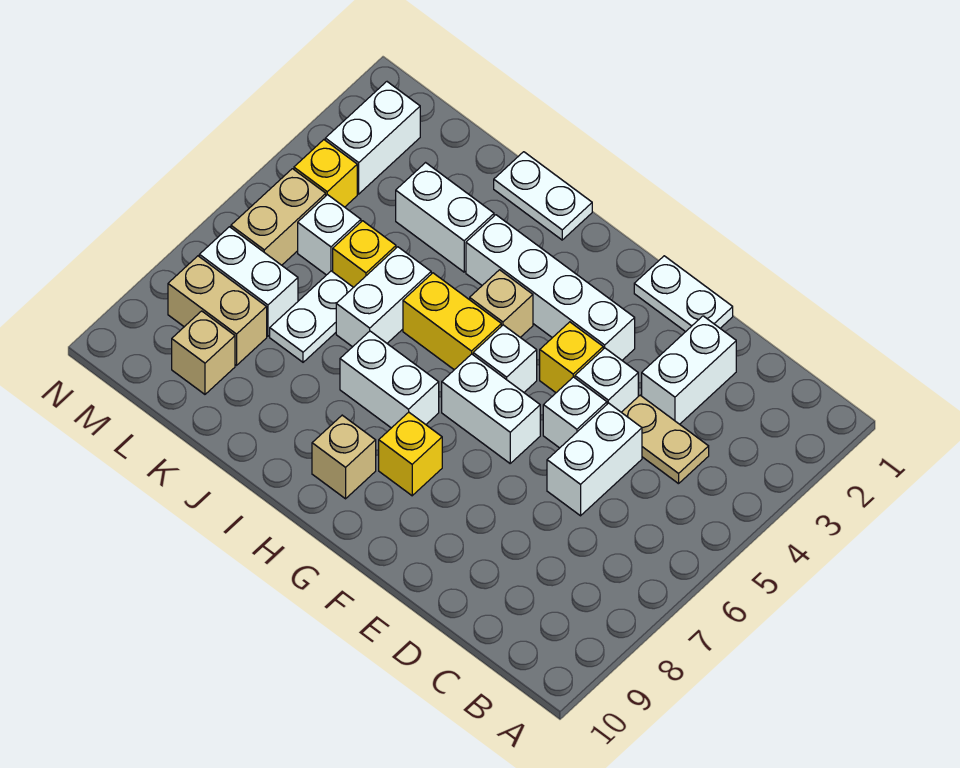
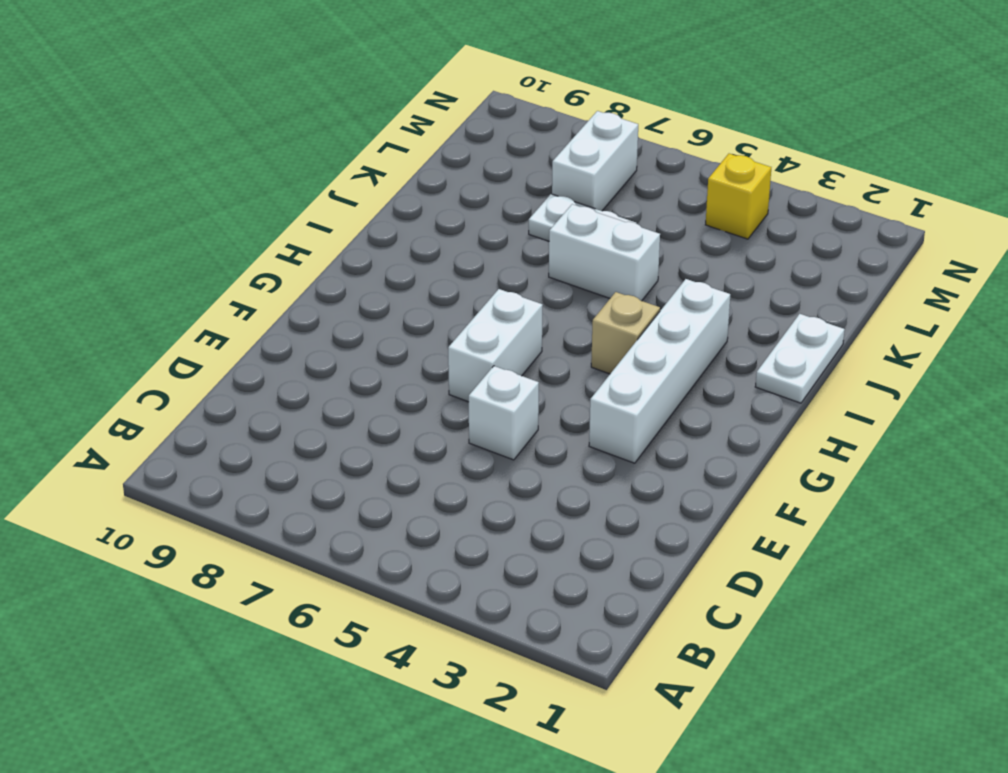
none -> tan 1x2 plate [622,395,709,484]
none -> white 1x2 brick [642,316,736,424]
none -> white 1x2 brick [547,403,642,516]

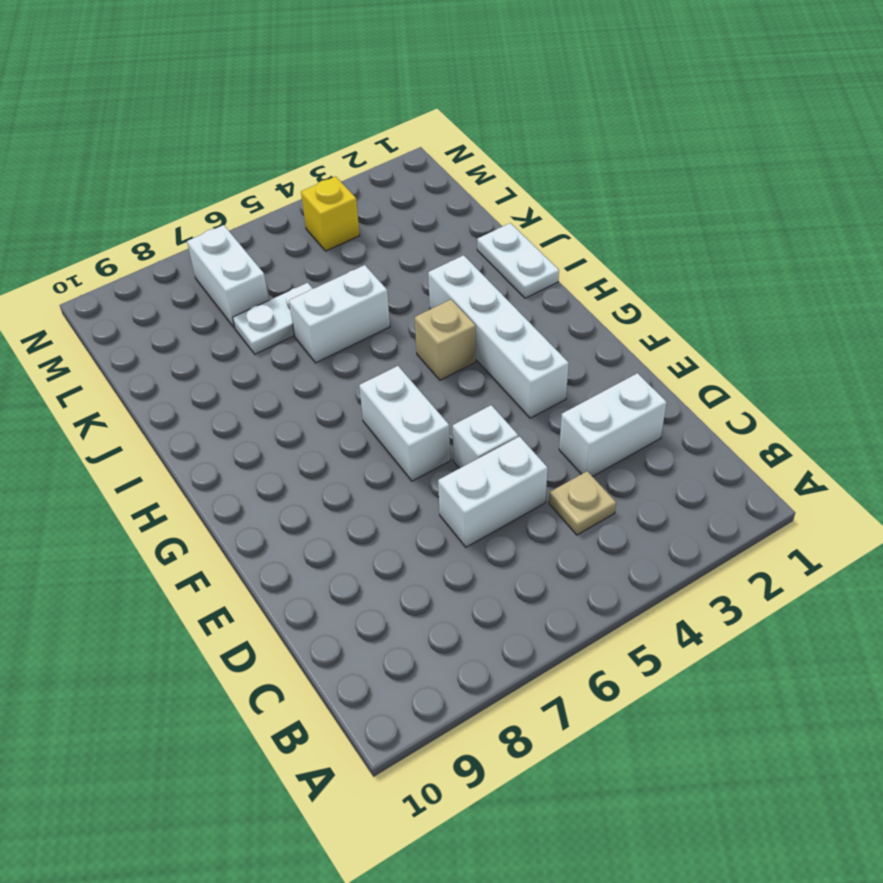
tan 1x1 plate [549,471,616,535] -> tan 1x2 plate [622,395,709,484]
none -> white 1x2 plate [634,256,733,332]
none -> white 1x1 brick [575,348,638,412]
none -> yellow 1x1 brick [540,322,603,393]

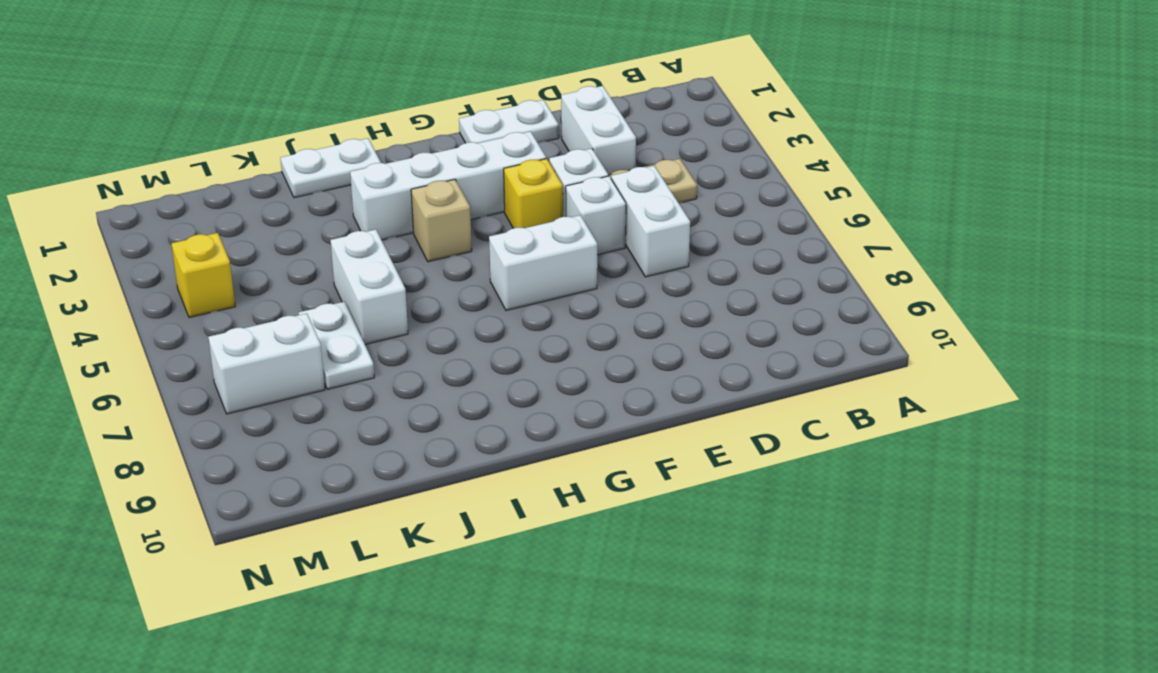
none -> white 1x1 brick [473,325,537,392]
none -> yellow 1x1 brick [379,412,442,496]
none -> yellow 1x2 brick [403,273,501,370]

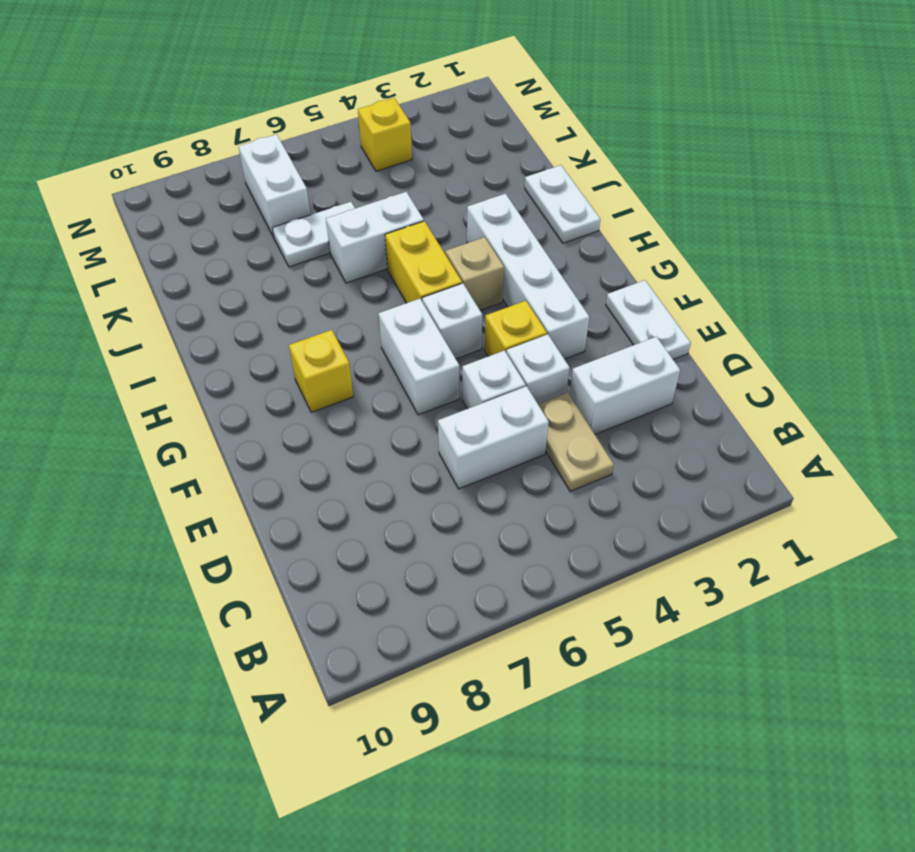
none -> white 1x2 brick [340,331,439,428]
none -> tan 1x1 brick [312,415,376,499]
none -> white 1x2 brick [396,163,494,272]

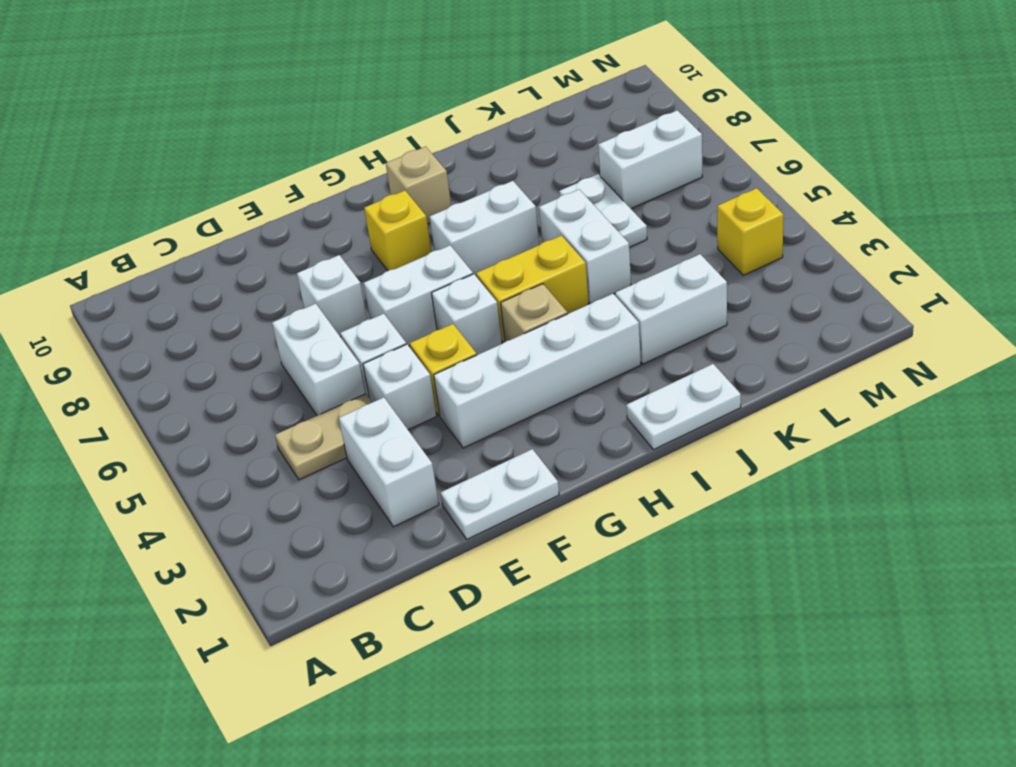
white 1x1 brick [297,255,367,337] -> white 1x1 brick moved to [298,195,361,275]
none -> yellow 1x1 brick [333,221,396,287]
none -> tan 1x2 brick [168,256,267,365]
none -> tan 1x1 brick [172,311,235,394]

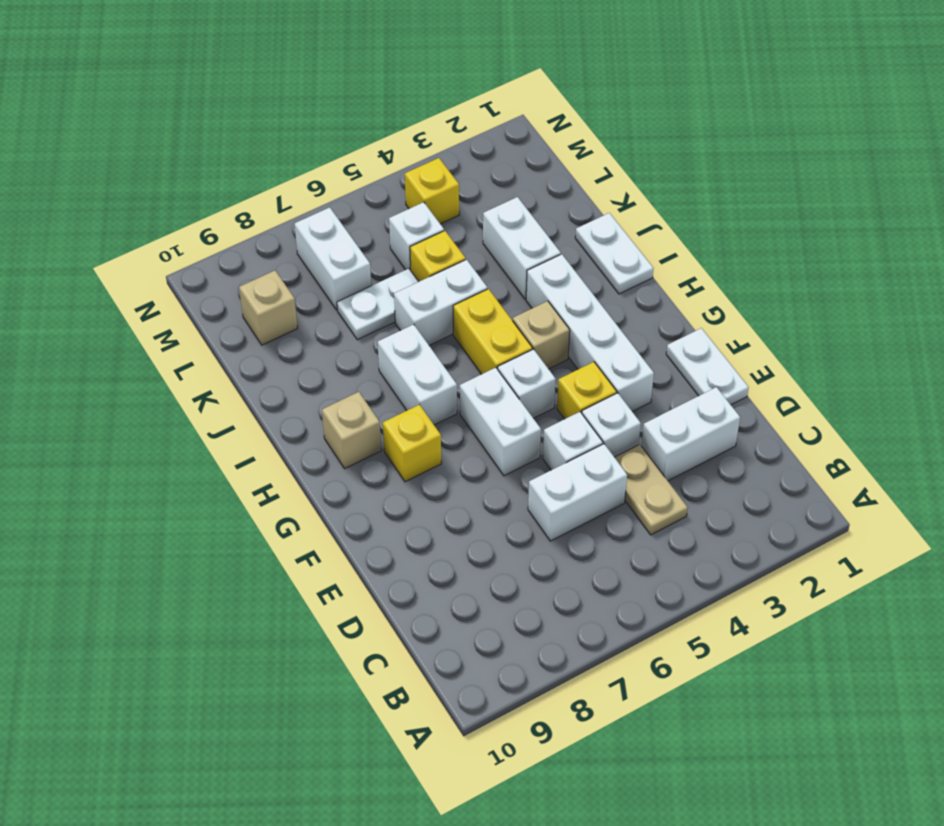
none -> tan 1x2 brick [168,256,267,365]
none -> white 1x2 brick [325,82,420,194]
none -> tan 1x2 brick [231,169,326,265]

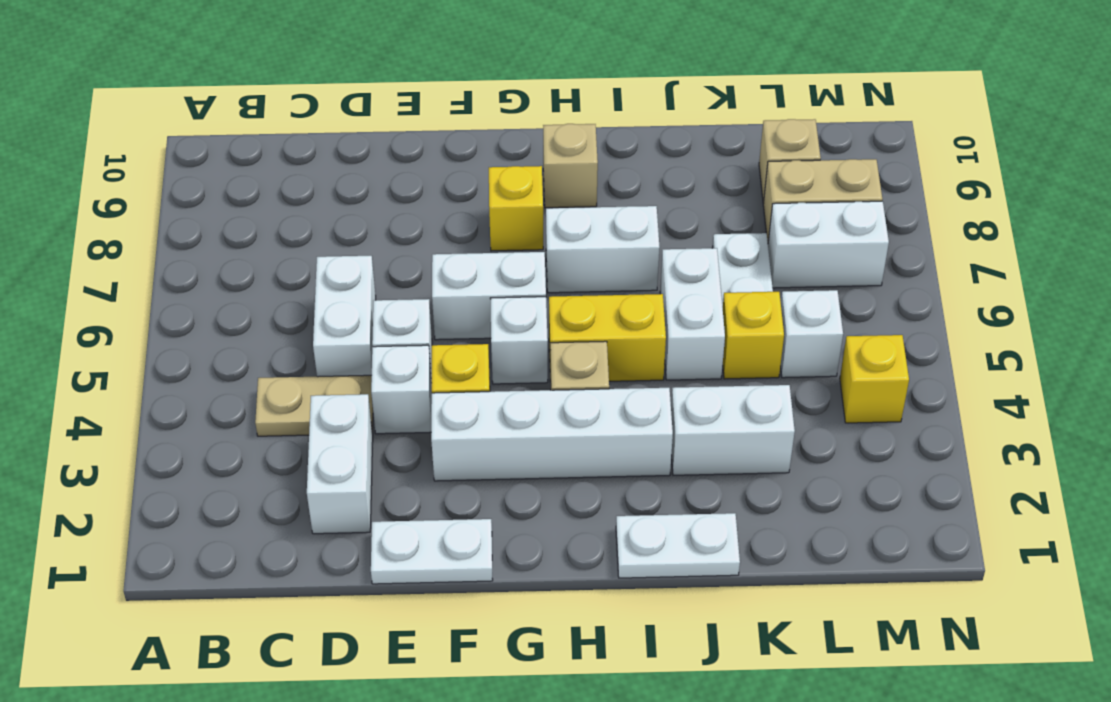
none -> white 1x2 brick [325,82,420,194]
none -> tan 1x2 brick [231,169,326,265]

